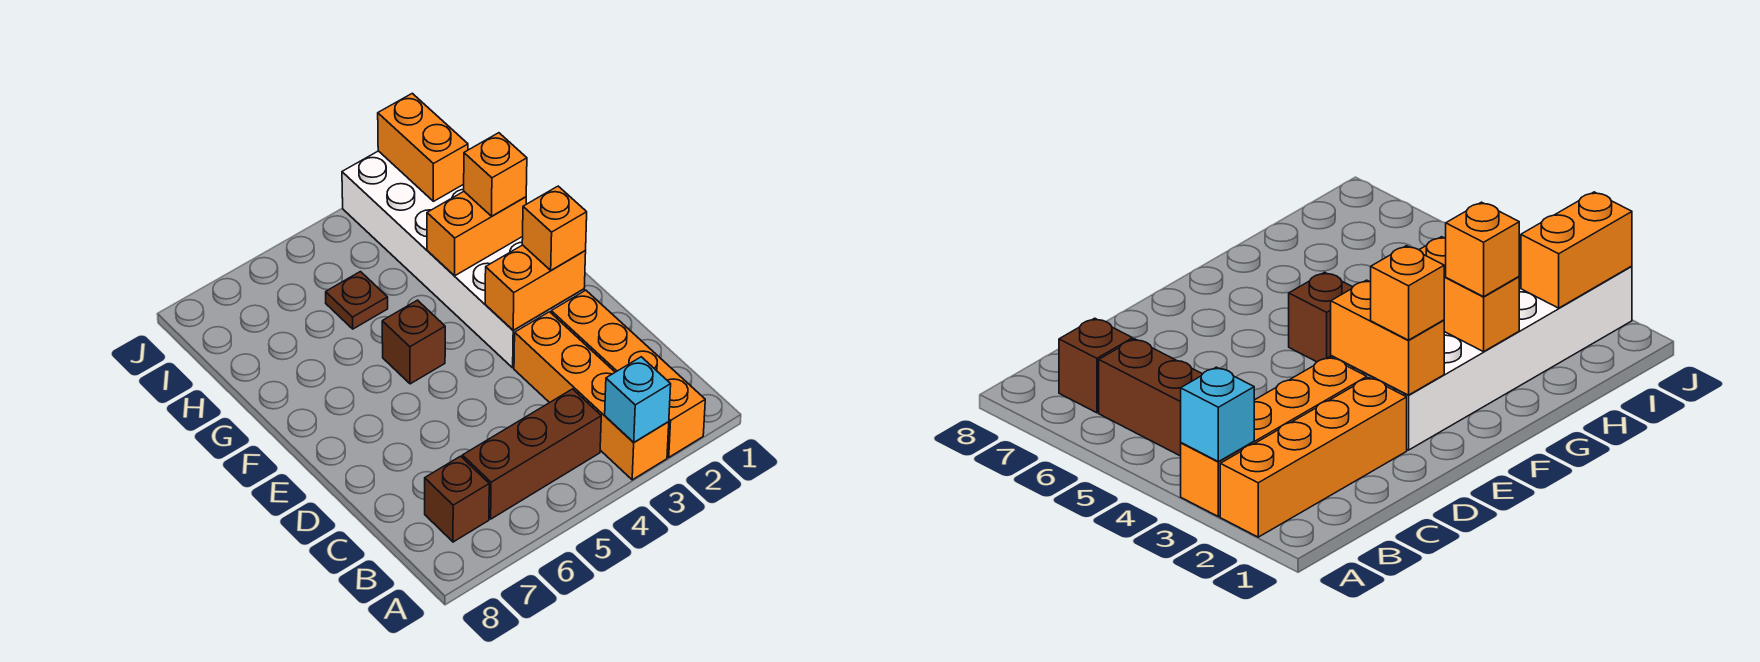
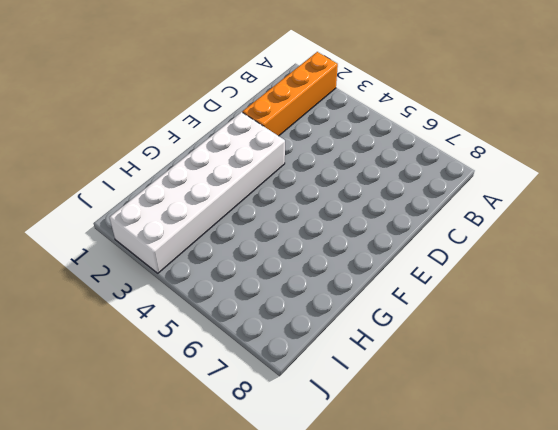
none -> orange 1x4 brick [514,312,669,480]
none -> brown 1x3 brick [462,389,601,519]
none -> brown 1x1 brick [425,456,489,542]

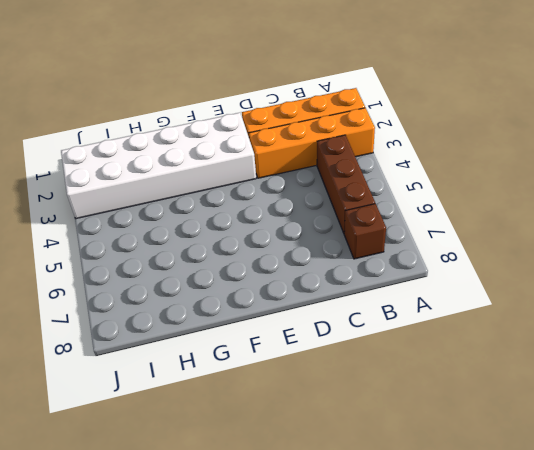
none -> brown 1x1 brick [382,300,445,384]
none -> brown 1x1 plate [326,272,388,329]
none -> cyan 1x1 brick [605,357,671,442]

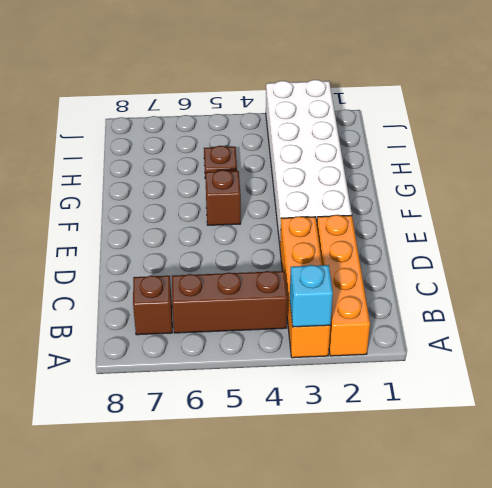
none -> orange 1x2 brick [485,245,586,330]
none -> orange 1x2 brick [427,192,526,276]
none -> orange 1x2 brick [378,93,468,201]

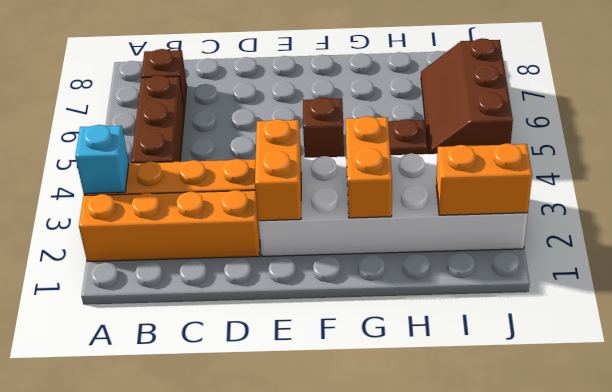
brown 2x3 slope [421,38,513,154] -> none
none -> orange 1x1 brick [522,186,587,270]
none -> orange 1x1 brick [464,133,527,216]

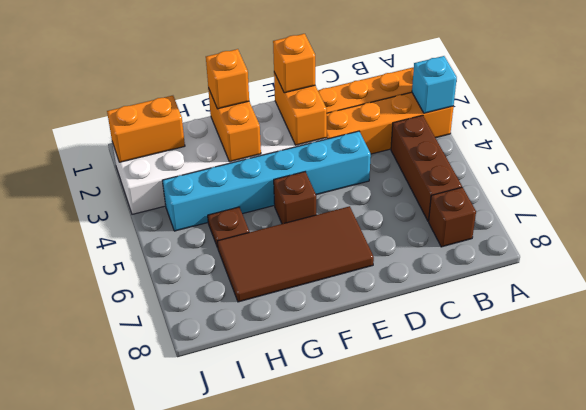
cyan 1x6 brick [162,131,371,231] -> none
brown 2x4 tile [217,206,374,302] -> none

